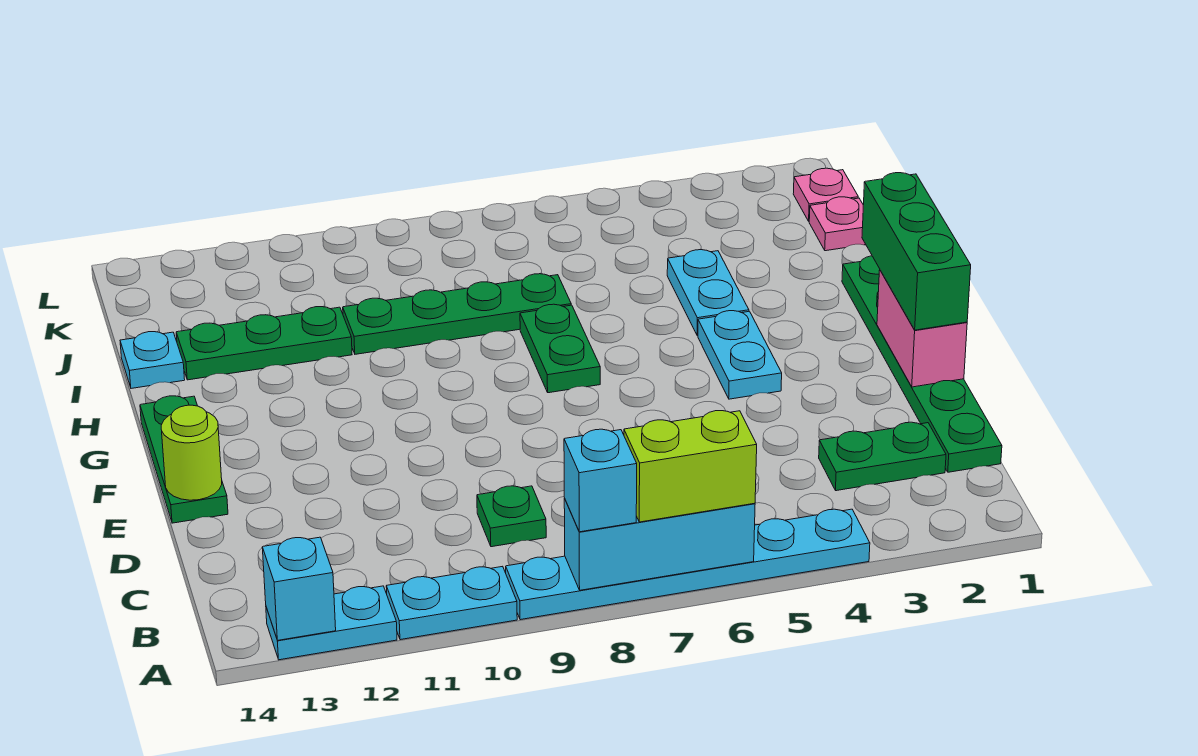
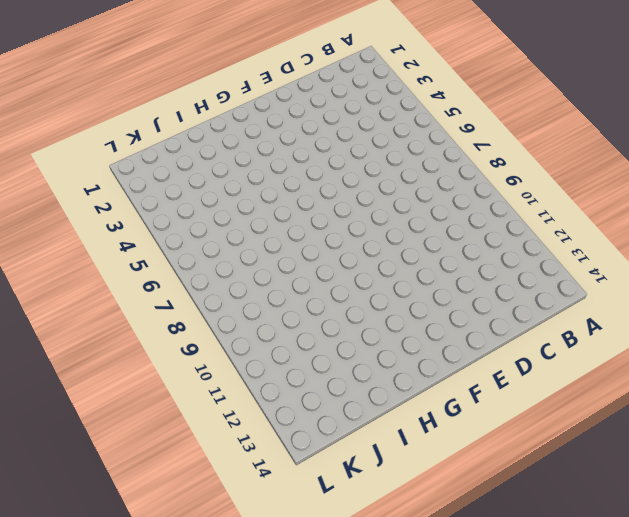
none -> cyan 1x6 plate [506,509,870,620]
none -> cyan 1x2 plate [386,566,517,640]
none -> cyan 1x2 plate [266,586,397,660]

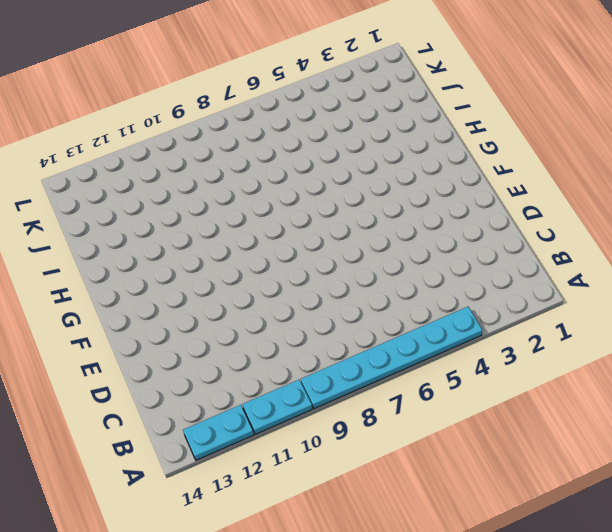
none -> green 1x6 plate [842,256,1002,472]
none -> green 1x2 plate [819,422,946,491]
none -> green 1x1 plate [477,486,546,547]

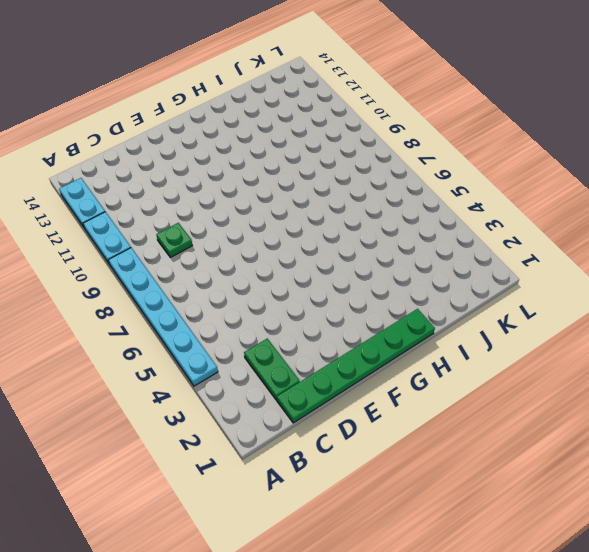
none -> green 1x3 plate [140,396,228,523]
none -> cyan 1x2 plate [698,311,782,399]
none -> green 1x2 plate [520,304,600,393]

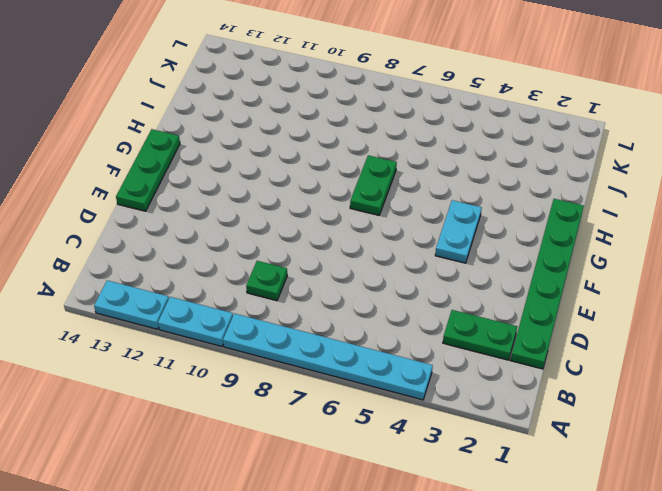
none -> cyan 1x2 plate [667,250,749,336]
none -> green 1x4 plate [343,274,571,354]
none -> green 1x3 plate [176,307,352,380]

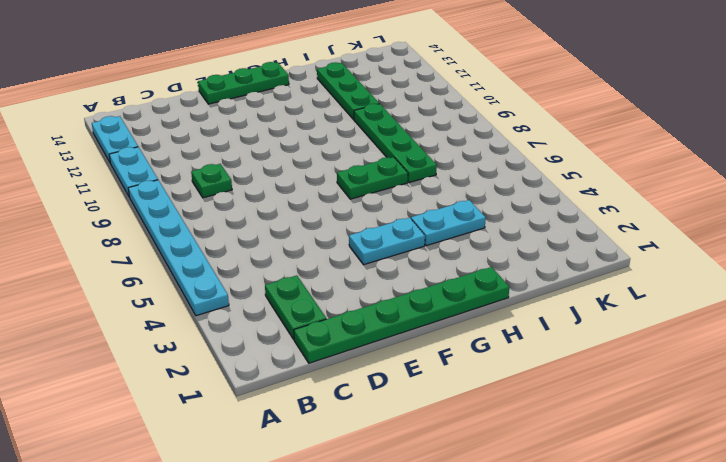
none -> cyan 1x1 plate [120,332,185,388]
none -> pink 1x1 plate [809,197,866,251]
none -> pink 1x1 plate [793,168,858,221]

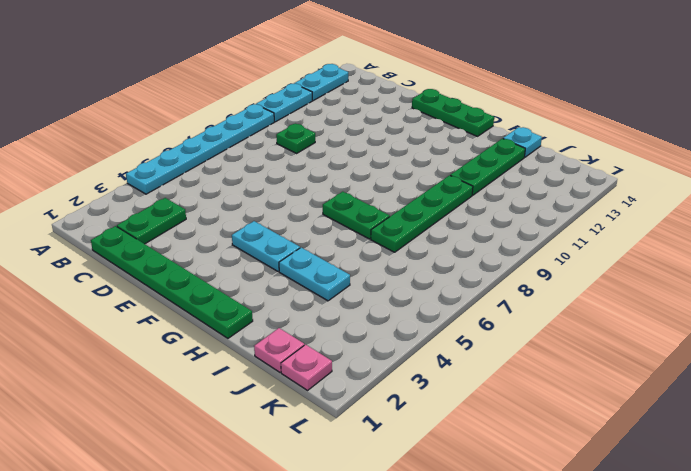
none -> cyan 1x3 brick [564,498,755,590]
none -> cyan 1x1 brick [262,537,336,641]
none -> pink 1x2 brick [877,270,967,387]

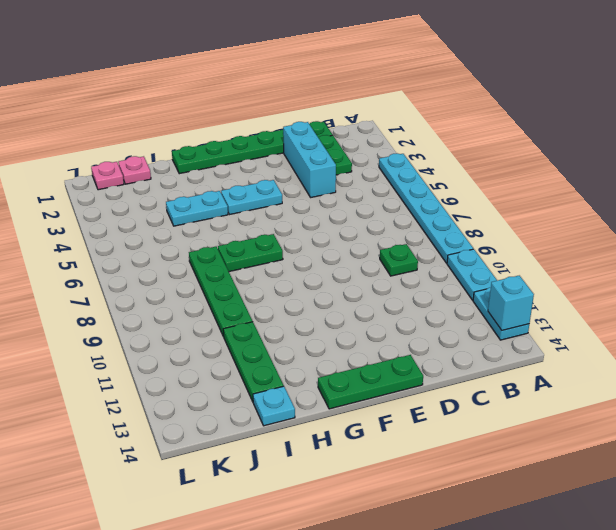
cyan 1x3 brick [283,122,336,198] -> cyan 1x3 brick moved to [564,498,755,590]
none -> pink 1x2 brick [877,270,967,387]
none -> lime 1x1 round brick [161,405,222,500]
none -> lime 1x2 brick [624,411,757,522]

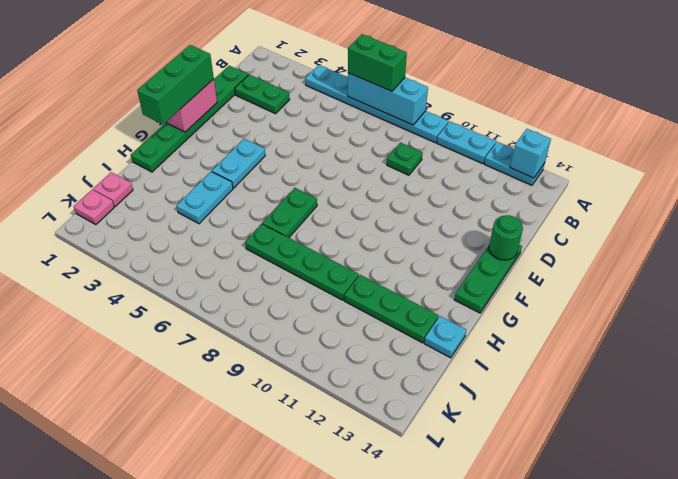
green 1x2 brick [348,34,407,91] -> lime 1x2 brick [624,411,757,522]
green 1x1 round brick [489,215,523,260] -> lime 1x1 round brick [161,405,222,500]
none -> cyan 1x1 brick [564,429,637,532]

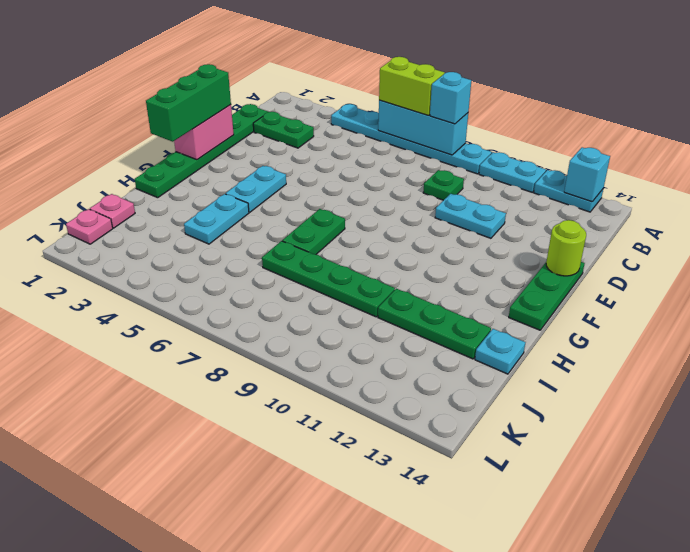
cyan 1x2 plate [435,194,506,238] -> none

